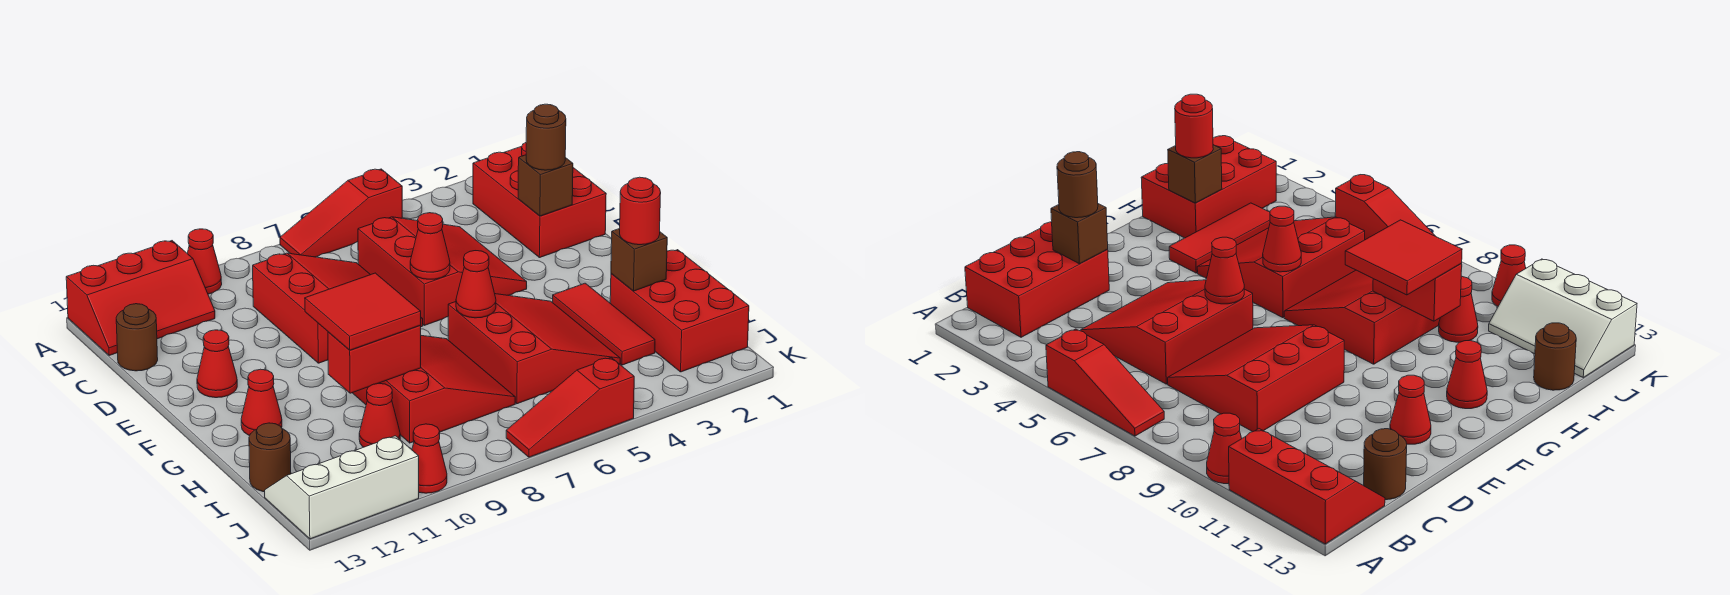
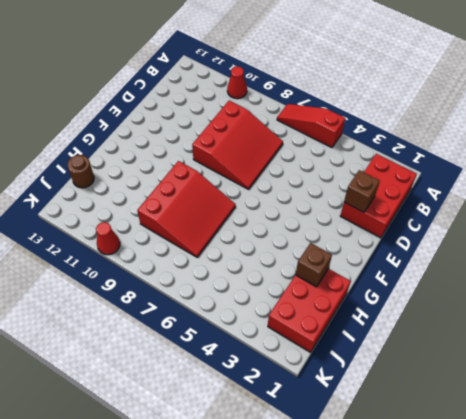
none -> red 2x3 slope [66,241,215,355]
none -> red 3x3 slope [358,217,527,325]
none -> brown 1x1 round brick [116,304,158,371]

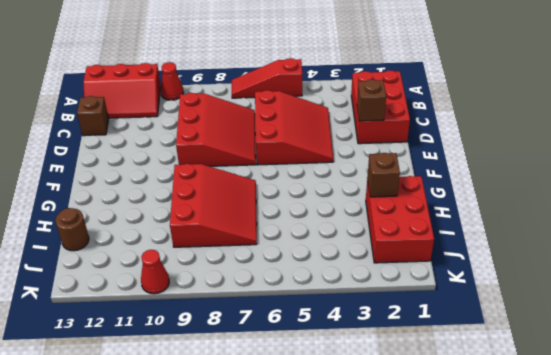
brown 1x1 brick [77,96,109,136] -> brown 1x1 round brick [116,304,158,371]
none -> red 1x1 cone [197,330,237,398]
none -> red 1x3 tile [553,283,655,365]
none -> red 3x3 slope [448,294,620,404]

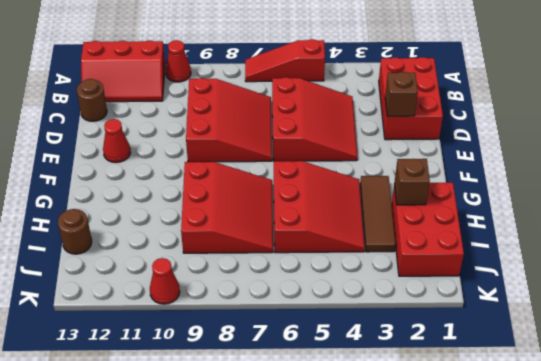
brown 1x3 tile [360,176,396,252] -> red 1x3 tile [553,283,655,365]
none -> red 1x1 cone [241,369,282,436]
none -> red 1x1 cone [359,383,400,447]
none -> white 2x3 slope [265,436,419,539]

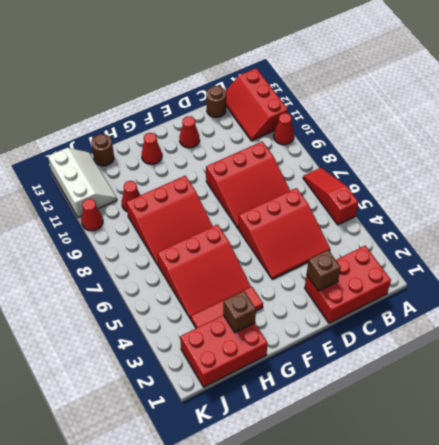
none -> red 1x3 slope [506,358,634,457]
none -> red 1x1 cone [410,213,450,279]
none -> red 1x1 cone [456,251,496,318]

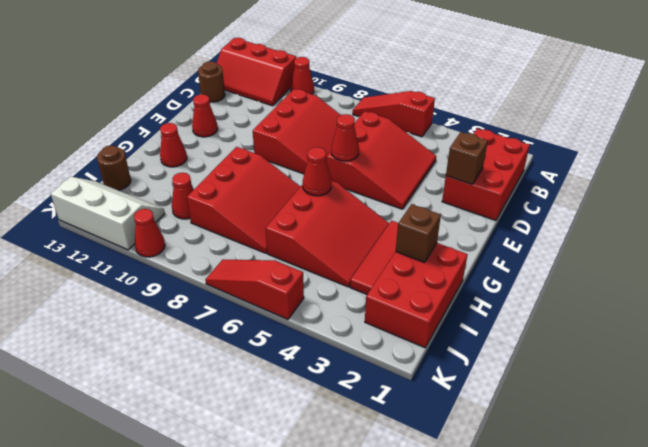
none -> red 1x2 brick [328,326,421,393]
none -> brown 1x1 round brick [526,104,566,170]
none -> red 2x2 tile [305,273,421,350]

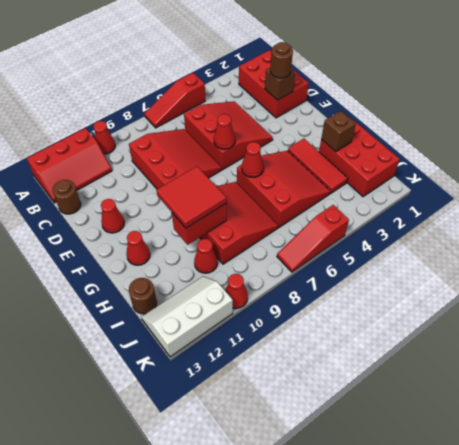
none -> red 1x1 round brick [620,177,661,245]

